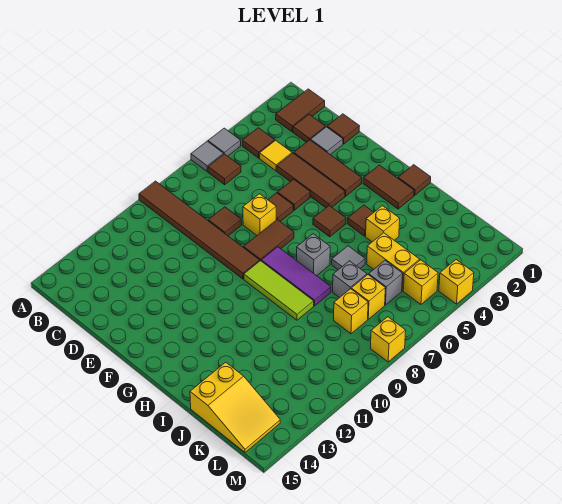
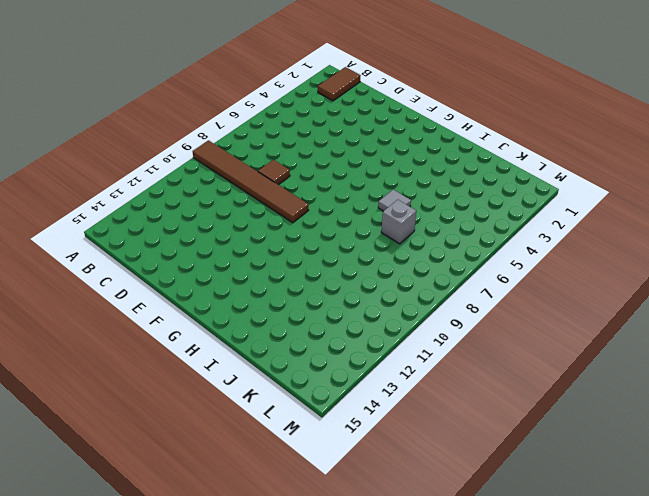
none -> grey 1x1 tile [208,128,241,156]
none -> grey 1x1 tile [191,141,224,172]
none -> brown 1x1 tile [242,128,275,158]
none -> brown 1x1 tile [208,154,241,185]

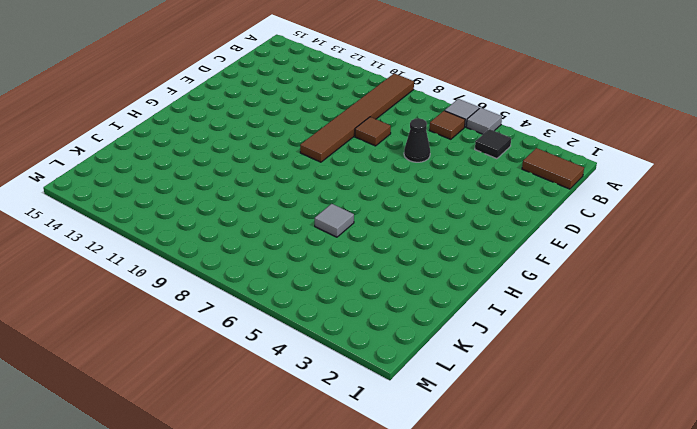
black 1x1 tile [475,129,511,159] -> brown 1x1 tile [242,128,275,158]
black 1x1 cone [404,118,430,162] -> none
none -> brown 1x1 tile [293,114,325,142]
none -> yellow 1x1 tile [259,140,292,171]
none -> brown 1x1 tile [327,114,359,144]
none -> grey 1x1 tile [311,127,343,155]

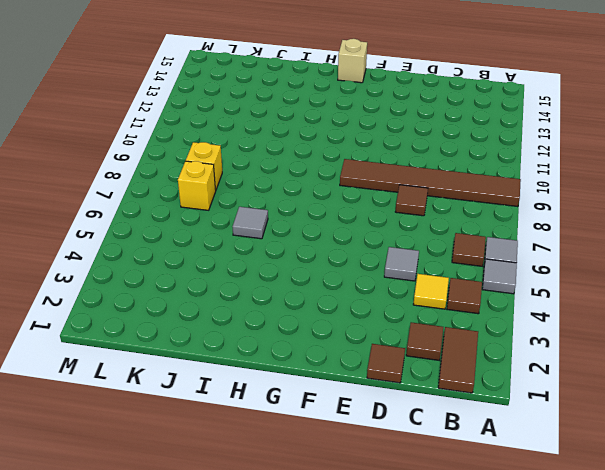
grey 1x1 tile [384,247,419,281] -> grey 1x1 tile moved to [311,127,343,155]
tan 1x1 brick [338,39,367,83] -> none
none -> brown 1x3 tile [294,140,362,196]
none -> brown 1x3 tile [277,153,345,208]
none -> brown 1x1 tile [277,179,310,210]
none -> brown 1x1 tile [268,193,293,222]

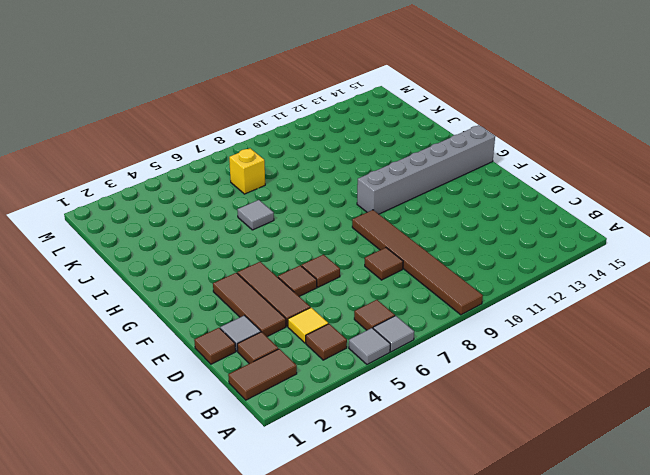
grey 1x6 brick [357,125,495,214] -> none
none -> yellow 1x1 brick [243,194,276,235]
none -> brown 1x2 tile [243,220,294,261]
none -> brown 1x2 tile [363,165,414,209]
none -> brown 1x1 tile [313,206,346,237]

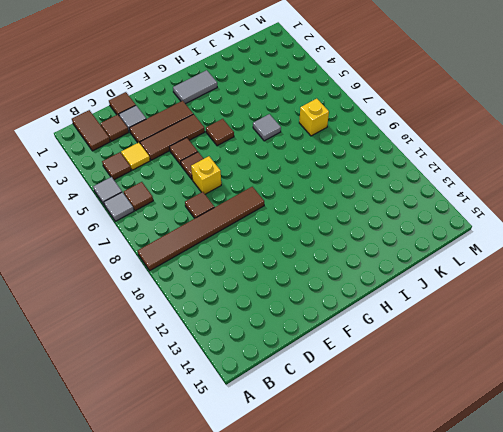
grey 1x2 tile [173,70,217,104] -> brown 1x2 tile [363,165,414,209]
none -> brown 1x2 tile [243,220,294,261]
none -> purple 1x3 tile [261,247,331,306]
none -> lime 1x3 tile [244,261,314,320]
none -> brown 1x1 tile [398,165,431,195]

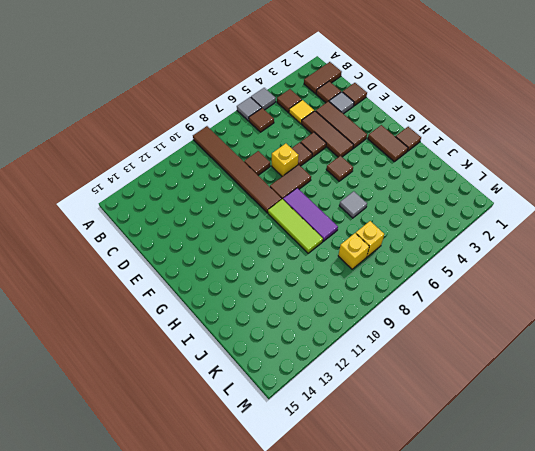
none -> brown 1x1 tile [348,205,374,236]
none -> grey 1x1 brick [297,234,330,276]
none -> yellow 1x1 brick [366,206,400,242]
none -> yellow 1x2 brick [367,233,420,291]

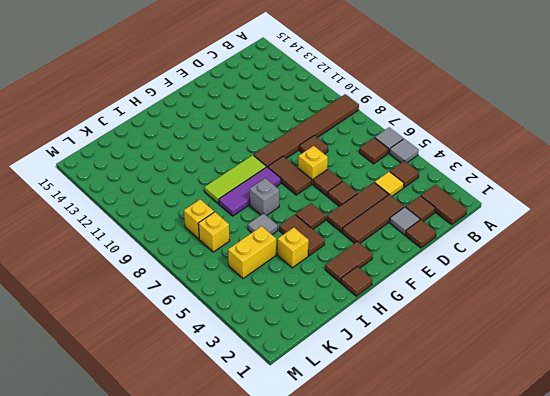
brown 1x2 tile [279,215,325,256] -> brown 1x1 tile [348,205,374,236]
none -> grey 1x1 brick [333,261,367,298]
none -> yellow 2x3 slope [190,362,280,452]
none -> grey 1x1 brick [369,261,403,305]
none -> yellow 1x1 brick [403,260,438,304]

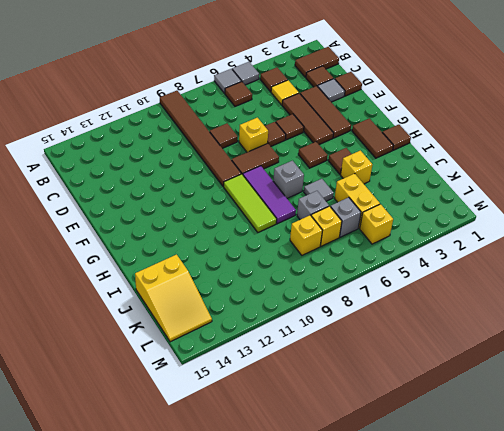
none -> yellow 1x1 brick [439,260,474,304]
none -> yellow 1x1 brick [370,317,406,362]

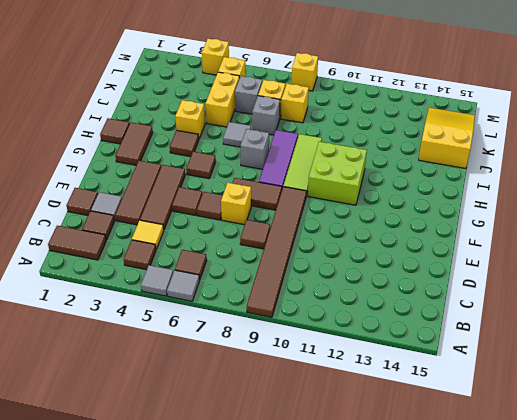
lime 2x2 brick [308,142,367,205] -> none

